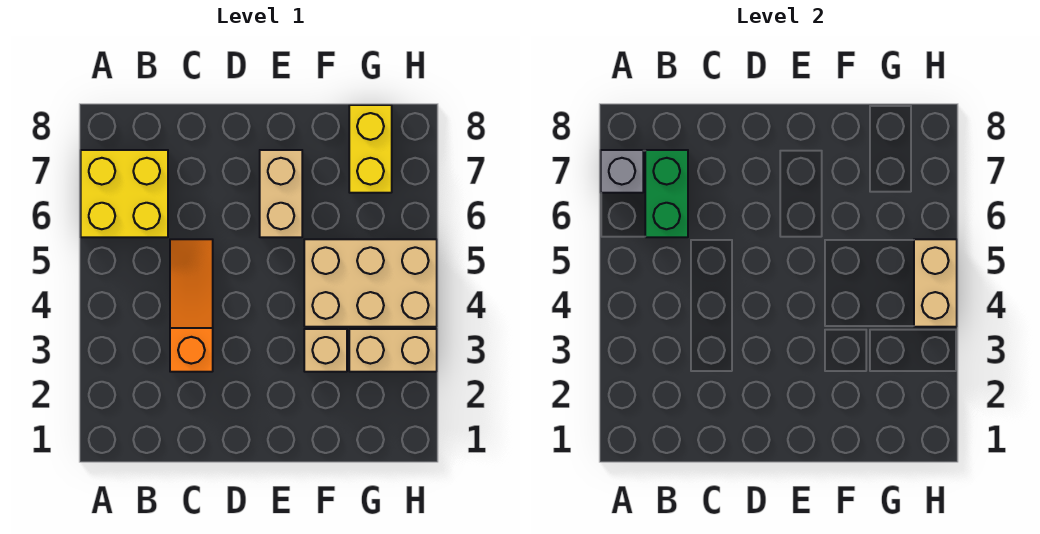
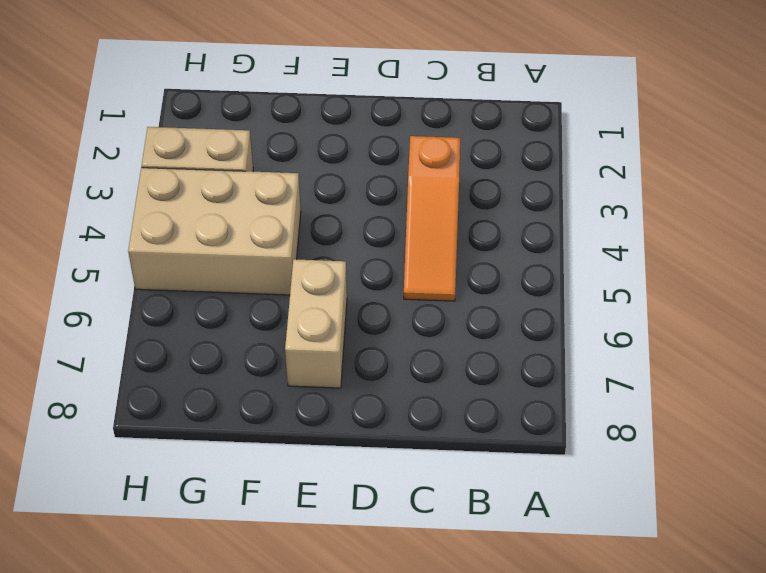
none -> yellow 2x2 brick [81,150,168,237]
none -> tan 1x1 brick [304,329,347,372]

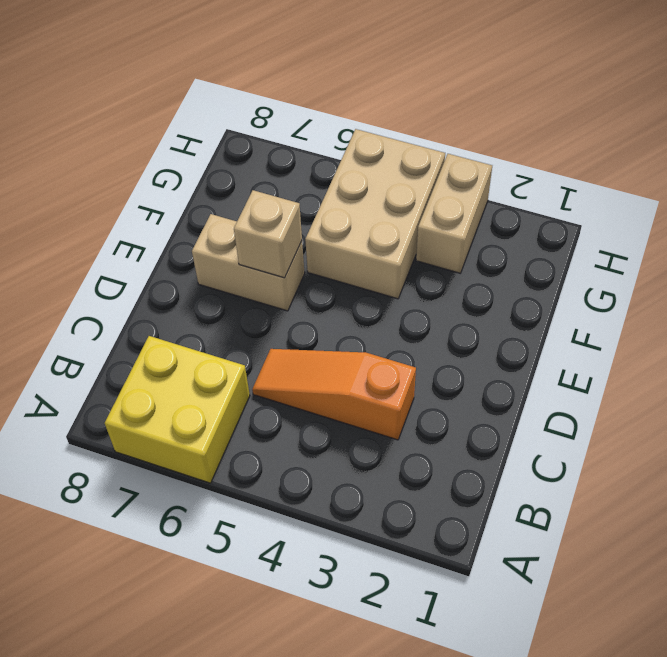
tan 1x1 brick [234,190,302,278] -> tan 1x1 brick moved to [304,329,347,372]
none -> yellow 1x2 brick [349,105,392,193]
none -> grey 1x1 brick [601,150,643,193]

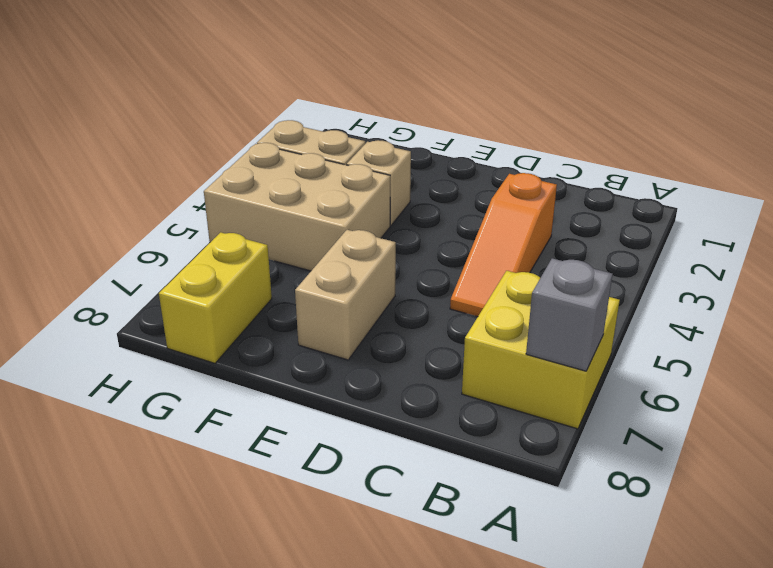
none -> green 1x2 brick [645,150,688,237]
none -> tan 1x2 brick [914,239,957,327]

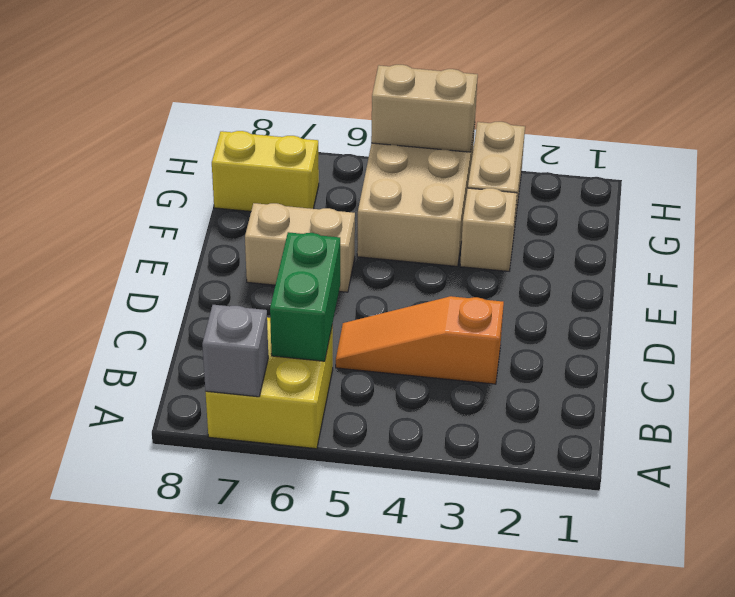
green 1x2 brick [270,232,340,361] -> green 1x2 brick turned to [645,150,688,237]

